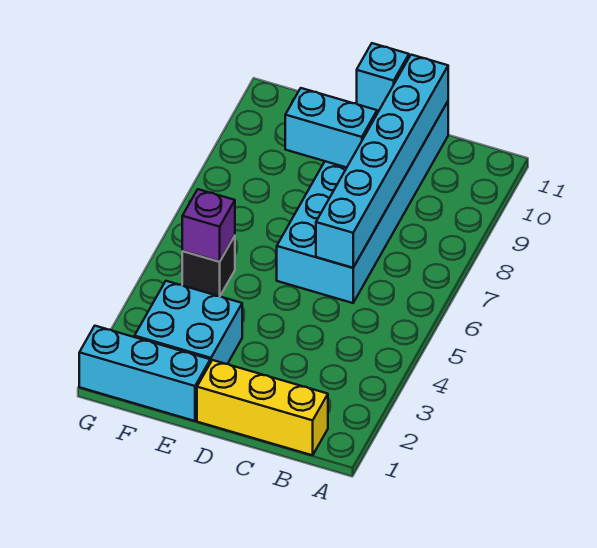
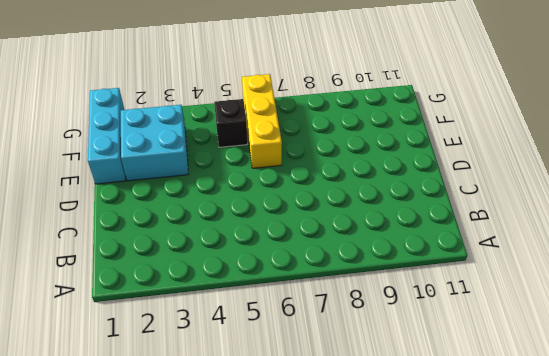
yellow 1x3 brick [242,74,282,168] -> yellow 1x3 brick moved to [197,360,328,455]
none -> cyan 2x6 brick [277,102,448,303]
none -> cyan 1x6 brick [316,55,448,268]

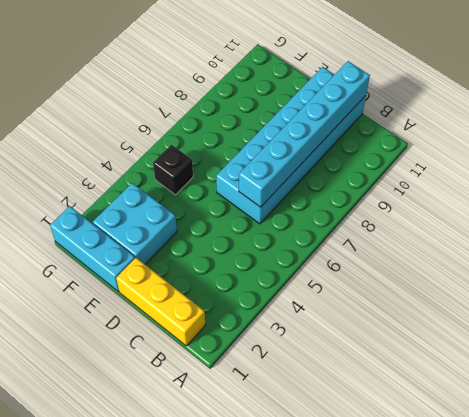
none -> cyan 1x2 brick [285,88,377,168]
none -> cyan 1x1 brick [357,43,409,111]

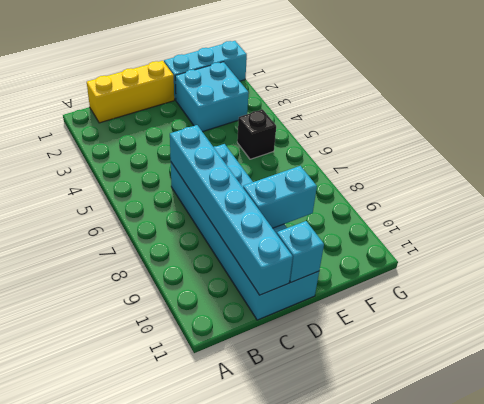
none -> purple 1x1 brick [182,189,235,262]

